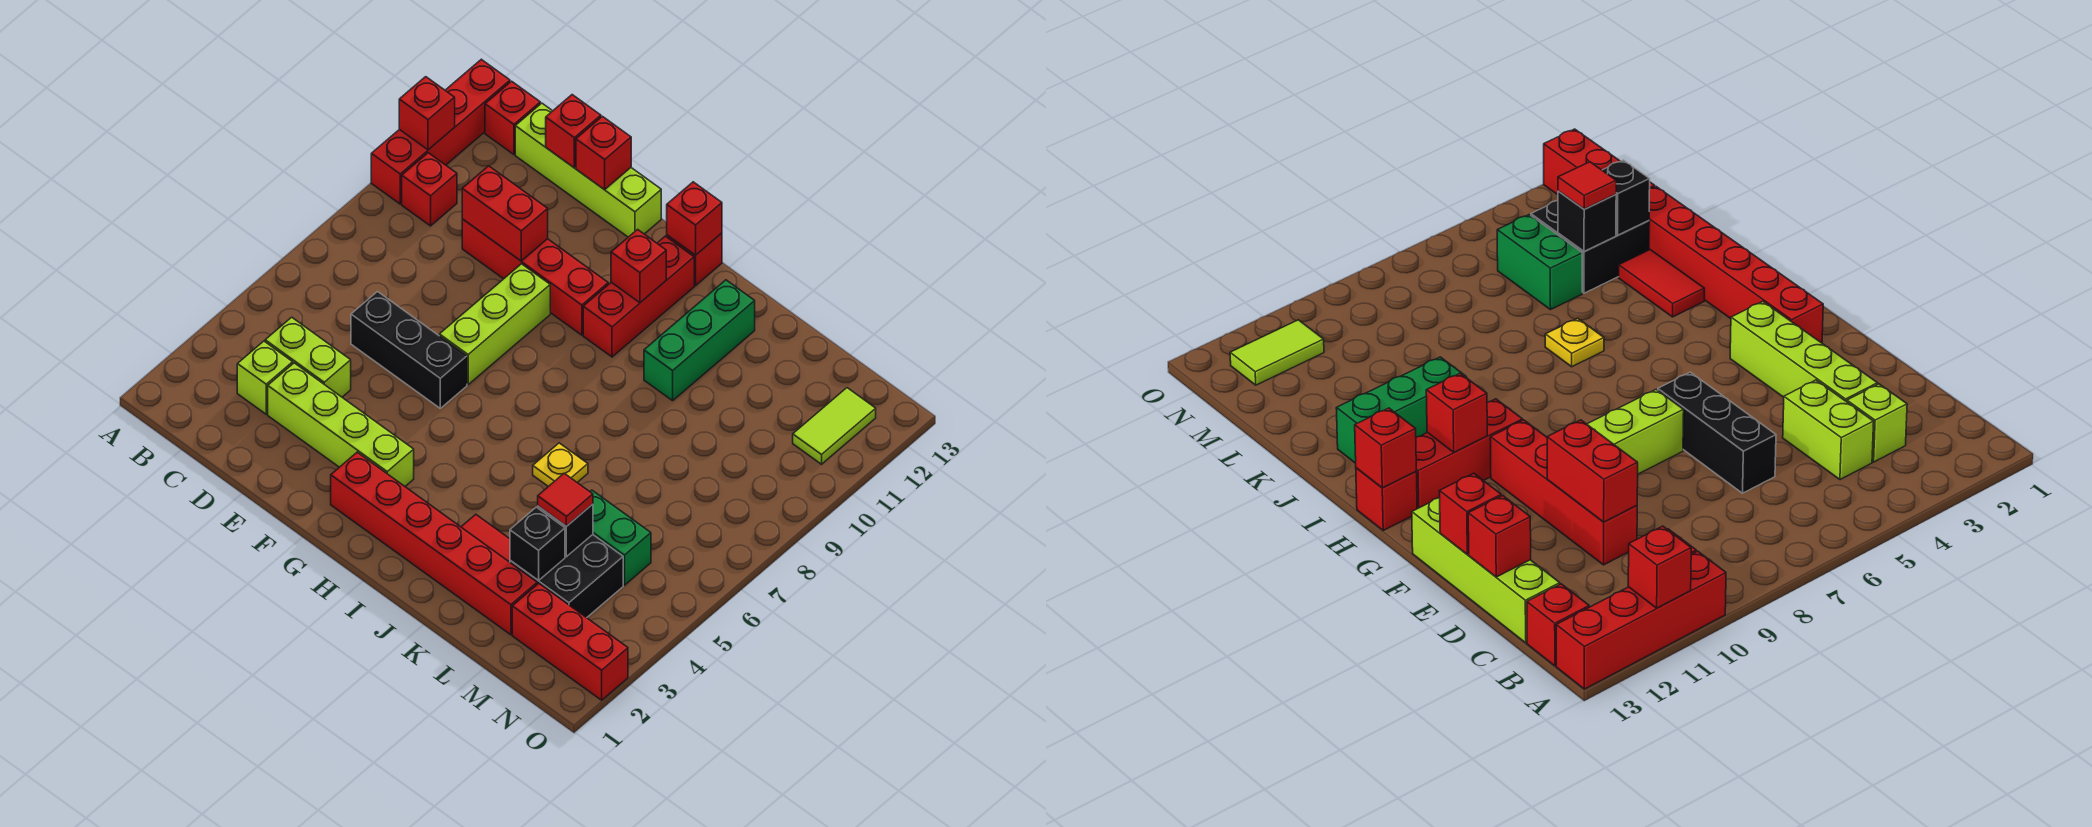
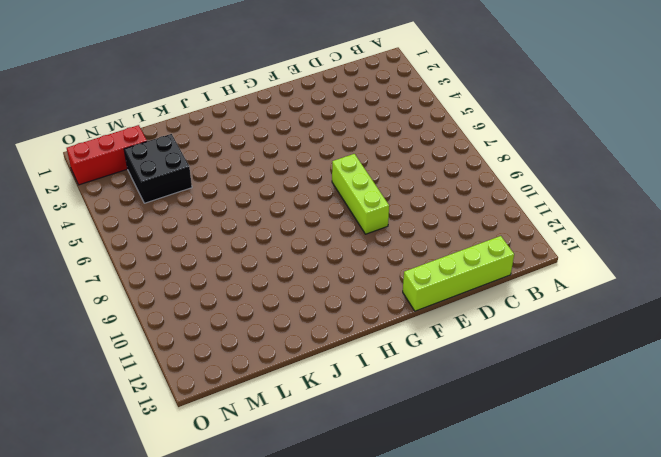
none -> red 1x4 brick [371,59,510,204]
none -> red 1x1 brick [402,153,457,226]
none -> red 1x1 brick [485,81,540,154]

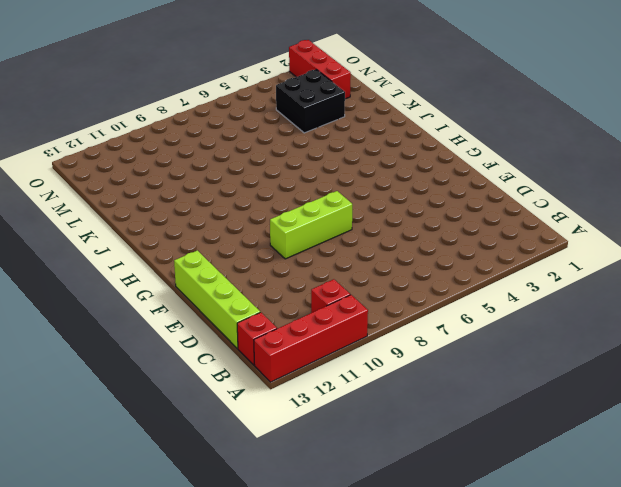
none -> lime 1x1 brick [237,341,293,414]
none -> lime 1x2 brick [265,317,351,397]
none -> lime 1x4 brick [268,363,414,486]

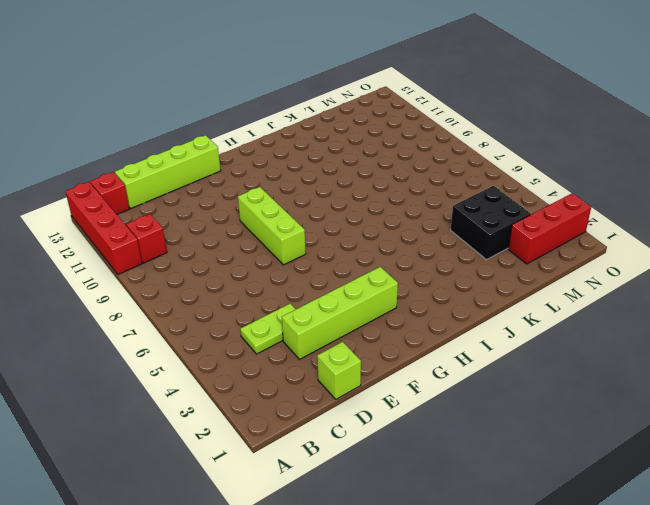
lime 1x2 plate [240,304,296,354] -> lime 1x2 brick [265,317,351,397]
lime 1x1 brick [317,342,361,399] -> lime 1x1 brick moved to [237,341,293,414]
none -> black 1x3 brick [351,292,467,408]
none -> red 1x4 brick [462,219,608,335]
none -> red 1x6 brick [331,452,537,635]

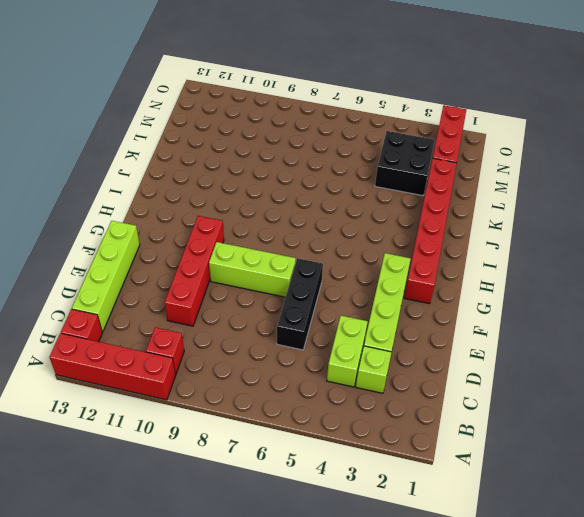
none -> red 1x3 brick [583,236,694,357]
none -> red 1x1 brick [667,233,722,286]
none -> red 1x2 tile [461,514,510,562]

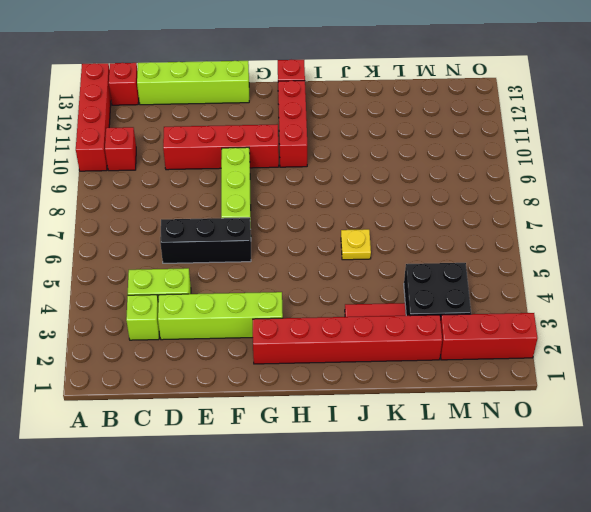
none -> green 1x3 brick [644,280,755,401]
none -> green 1x2 brick [590,490,651,585]
none -> lime 1x2 tile [793,388,876,464]

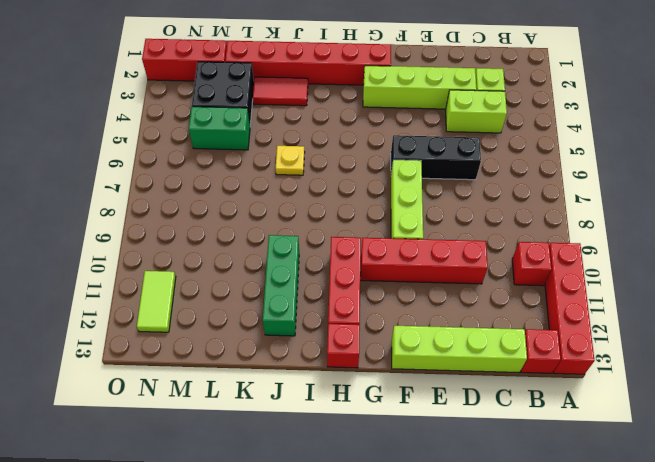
none -> red 1x1 brick [399,77,455,150]
none -> red 1x2 brick [462,166,548,261]
none -> red 1x1 brick [546,95,601,168]

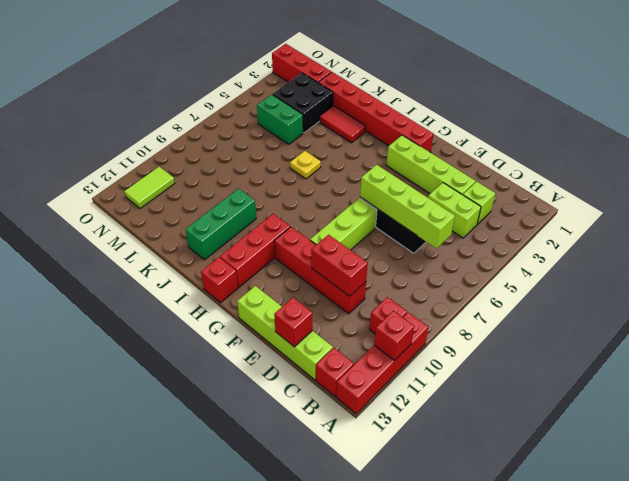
lime 1x4 brick [360,165,455,249] -> none
none -> red 1x1 brick [576,116,631,190]
none -> red 1x1 brick [611,230,666,303]
none -> red 1x1 brick [667,182,722,255]

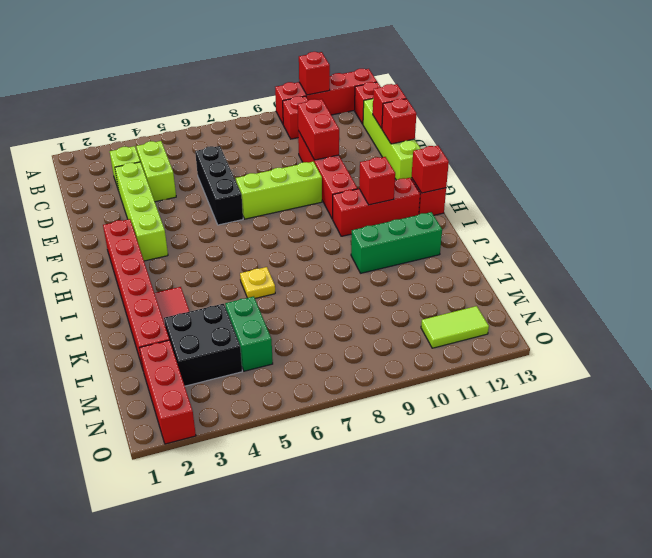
none -> black 1x1 brick [510,507,565,581]
none -> black 1x1 brick [538,504,593,557]
none -> red 1x1 tile [538,473,593,526]

